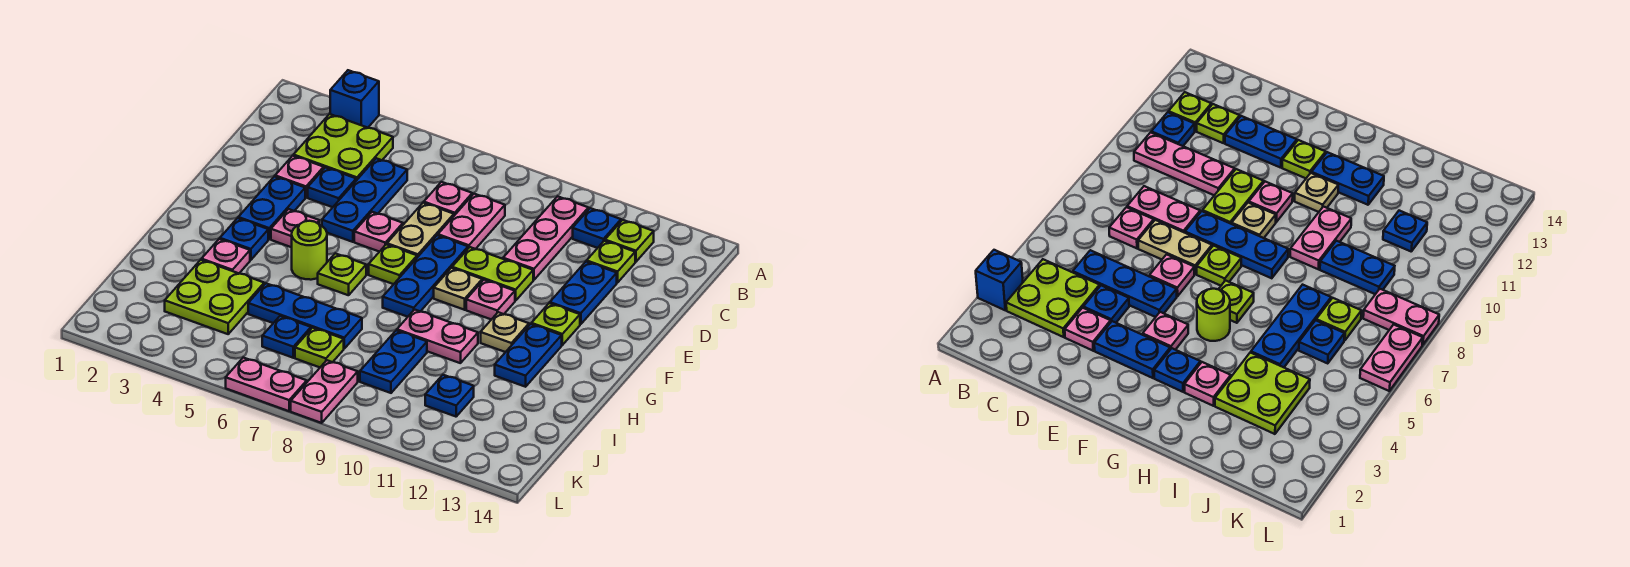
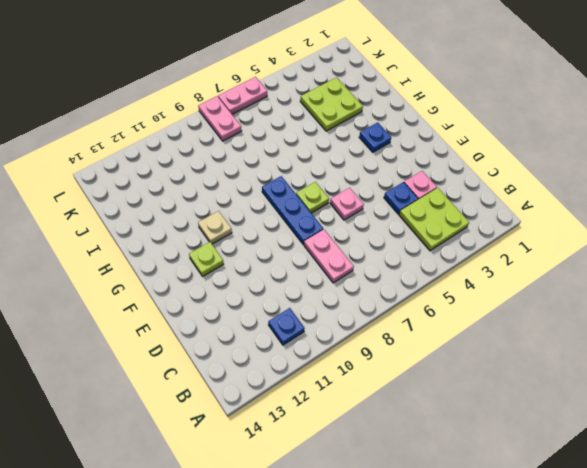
none -> blue 1x1 brick [330,70,379,128]
none -> pink 1x3 plate [503,196,588,280]
none -> lime 1x1 plate [605,220,654,262]
none -> blue 1x3 plate [322,158,407,242]

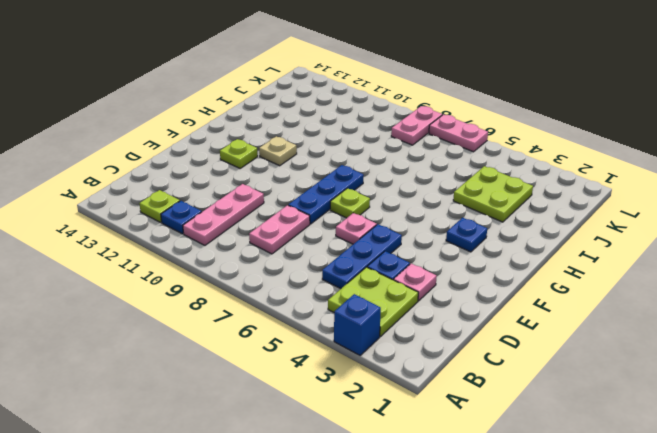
none -> pink 1x1 plate [424,182,472,216]
none -> lime 1x1 plate [587,241,635,283]
none -> tan 1x2 plate [387,203,454,257]
none -> blue 1x2 plate [550,262,617,324]

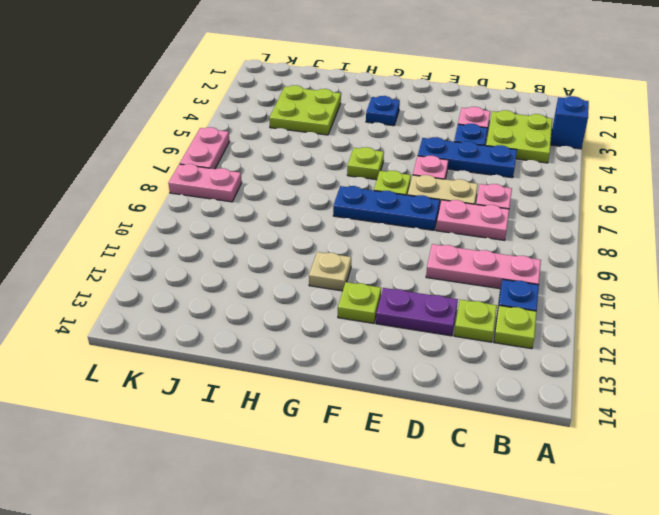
purple 1x2 plate [376,288,458,336] -> blue 1x2 plate [550,262,617,324]
none -> blue 1x2 plate [238,176,305,239]
none -> lime 1x2 plate [452,247,533,301]
none -> pink 1x1 plate [271,209,319,247]
none -> tan 1x1 plate [434,268,482,310]

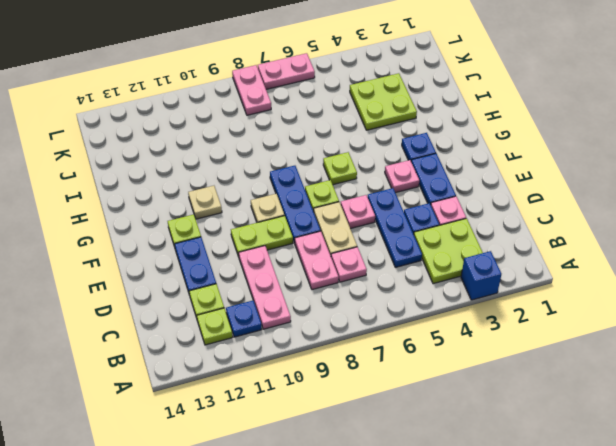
none -> pink 1x1 plate [466,280,515,320]
none -> lime 1x1 round brick [292,221,327,280]
none -> blue 1x2 plate [495,324,562,387]
none -> pink 1x1 plate [202,239,250,273]

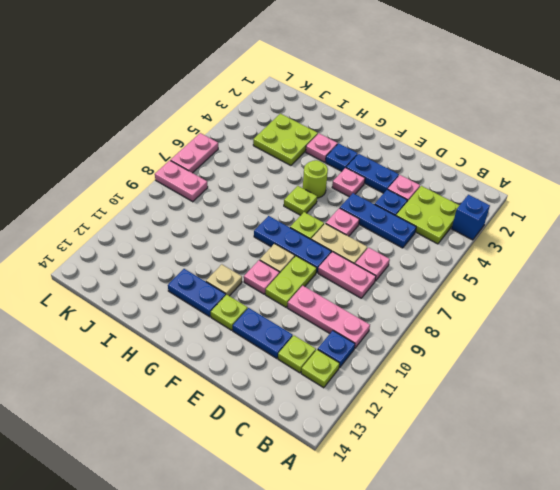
none -> pink 1x2 plate [397,310,478,363]
none -> blue 1x3 plate [248,283,362,348]
none -> blue 1x2 plate [360,330,427,393]
none -> blue 1x1 plate [262,316,311,358]

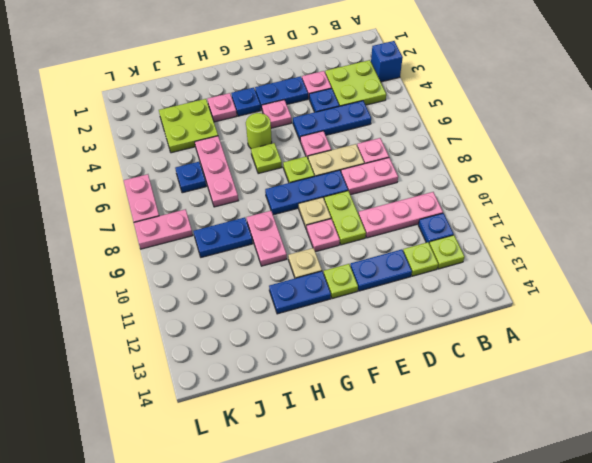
pink 1x3 plate [195,136,238,207] -> blue 1x3 plate [248,283,362,348]
none -> lime 1x1 plate [295,328,344,367]
none -> blue 1x1 plate [425,375,474,417]

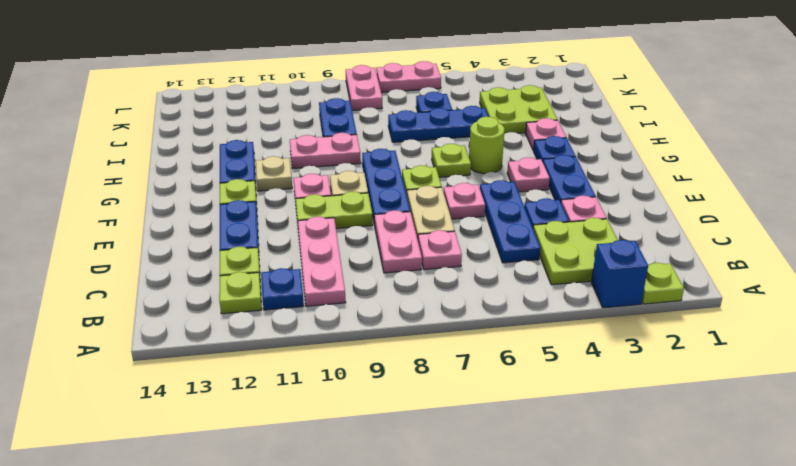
lime 1x1 plate [642,263,684,304] -> lime 1x1 plate moved to [295,328,344,367]
none -> blue 1x1 plate [425,375,474,417]

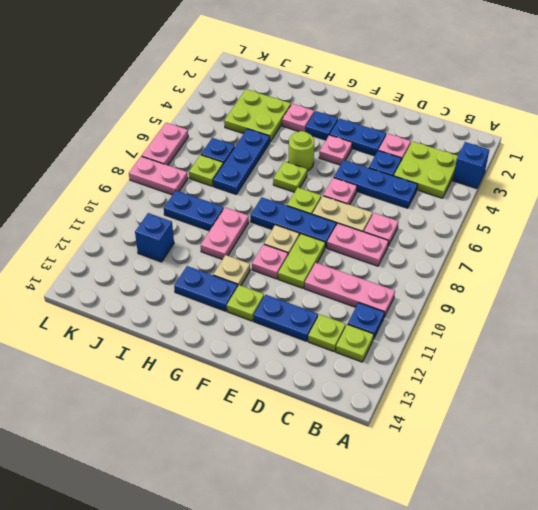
blue 1x1 brick [135,213,174,262] -> blue 1x1 plate [425,375,474,417]

